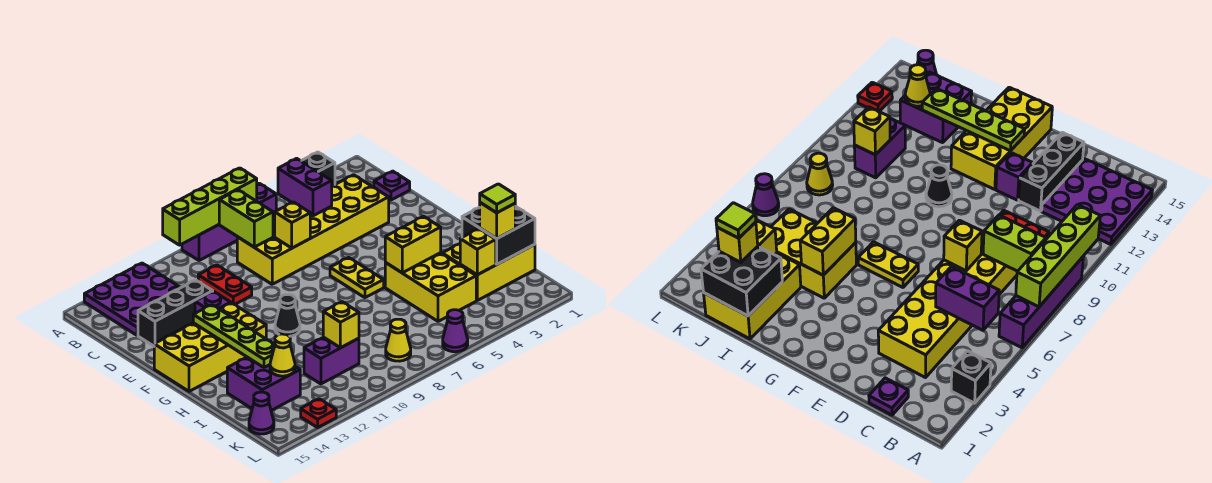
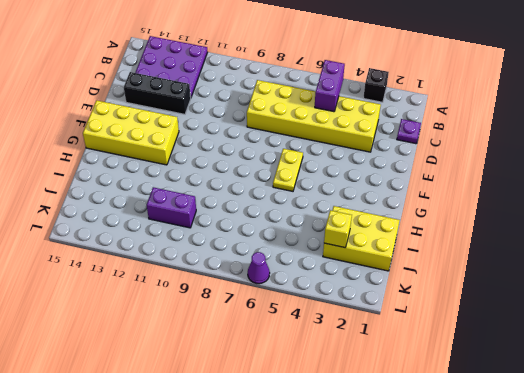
none -> purple 1x4 brick [182,183,276,261]
none -> red 1x2 plate [198,265,252,305]
none -> purple 1x1 brick [195,291,231,313]
none -> black 1x1 cone [275,295,300,336]

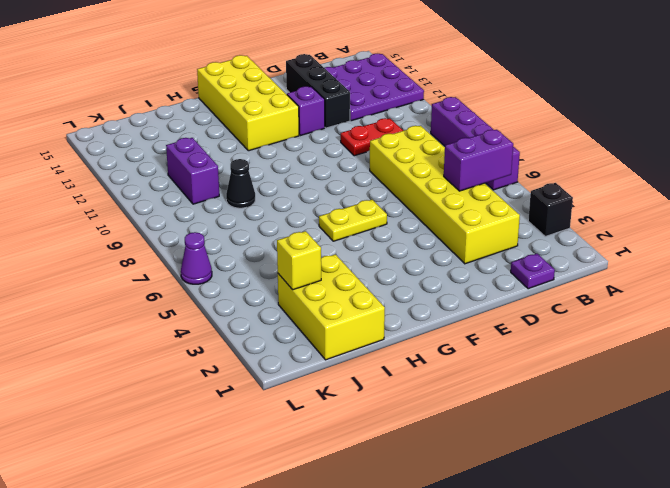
black 1x1 cone [226,159,255,208] -> black 1x1 cone moved to [275,295,300,336]
none -> yellow 2x3 brick [385,253,476,321]
none -> purple 2x2 brick [227,357,300,410]
none -> yellow 1x1 cone [386,319,411,361]
none -> purple 1x1 cone [249,392,274,434]

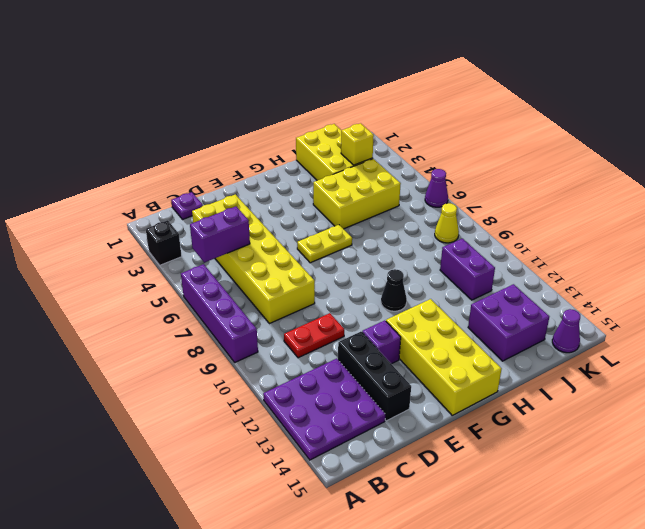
none -> red 1x1 plate [301,399,336,427]
none -> lime 1x4 brick [163,168,257,245]
none -> lime 1x2 brick [219,190,273,247]
none -> yellow 1x1 brick [275,202,310,248]

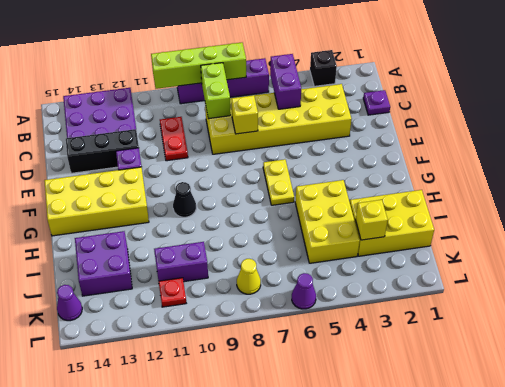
red 1x1 plate [159,278,186,307] -> red 1x1 plate moved to [301,399,336,427]
none -> lime 1x4 plate [193,305,275,367]
none -> yellow 1x2 brick [385,216,441,273]
none -> black 2x2 brick [462,206,535,264]
none -> yellow 1x1 brick [323,302,359,348]

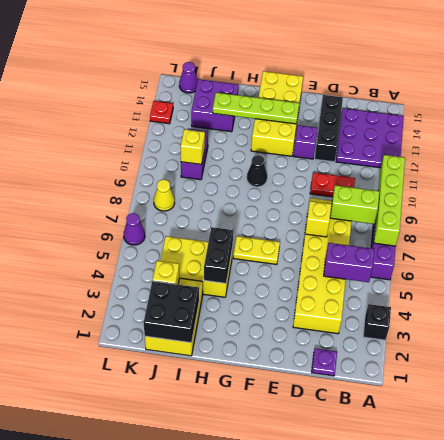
black 1x2 brick [204,227,233,283] -> yellow 1x2 brick [385,216,441,273]
none -> yellow 1x1 cone [270,334,295,376]
none -> yellow 1x1 brick [480,203,515,239]
none -> lime 1x1 tile [480,184,515,213]

